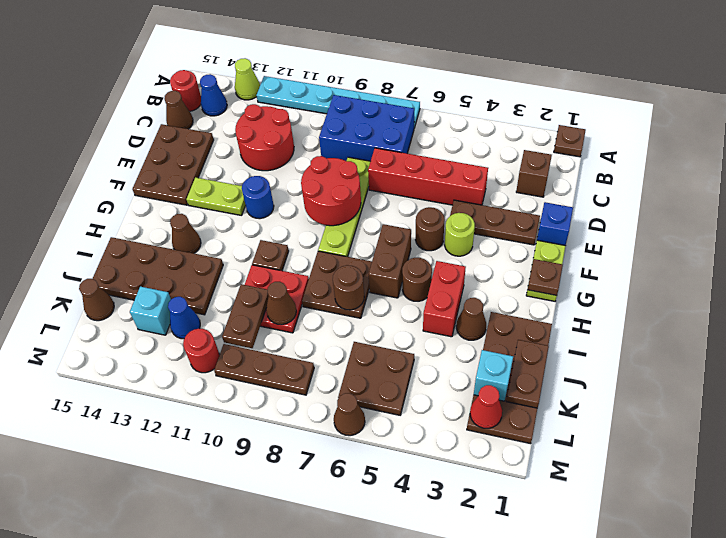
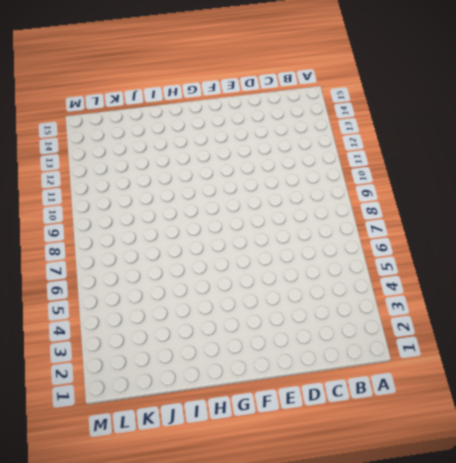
none -> brown 1x1 plate [554,125,586,157]
none -> cyan 1x6 plate [257,76,420,128]
none -> lime 1x1 cone [235,58,260,100]
none -> blue 2x3 brick [319,95,414,161]

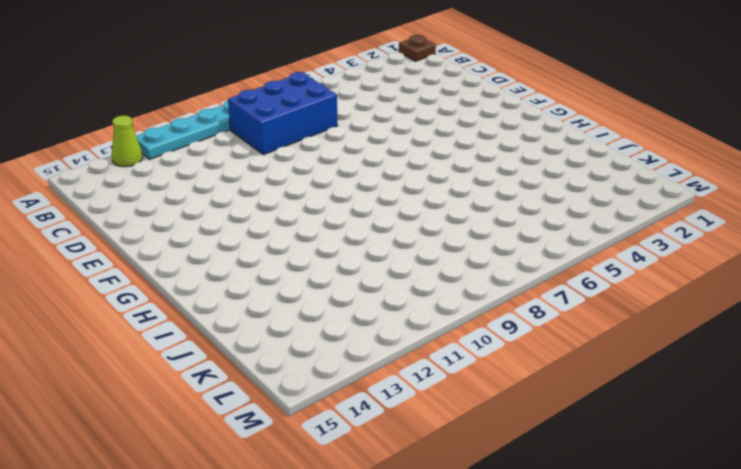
none -> blue 1x1 cone [200,74,227,116]
none -> red 1x1 round brick [170,70,201,111]
none -> brown 1x1 brick [516,150,552,197]
none -> red 2x2 round brick [235,104,294,171]

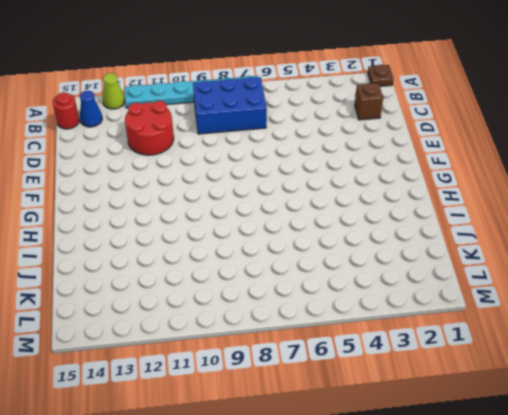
none -> brown 1x1 cone [164,91,193,129]
none -> red 1x4 brick [368,148,488,205]
none -> lime 1x4 plate [318,157,371,257]
none -> brown 2x3 plate [132,124,214,205]

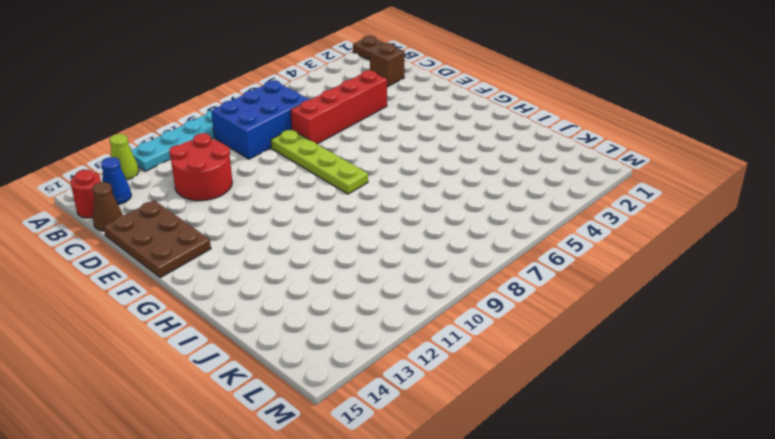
none -> blue 1x1 brick [537,202,573,246]
none -> brown 1x3 plate [450,200,540,245]
none -> lime 1x2 plate [526,240,566,301]
none -> lime 1x1 round brick [445,213,475,256]

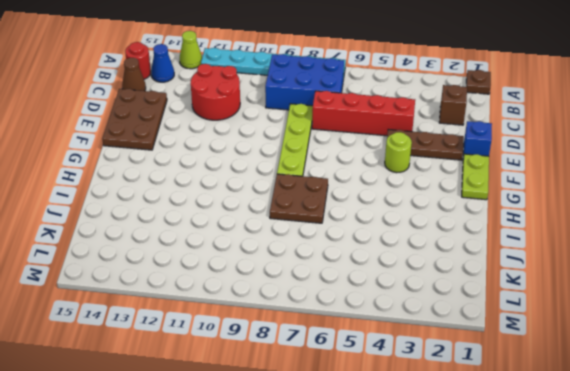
none -> brown 1x1 round brick [416,207,445,251]
none -> blue 1x1 round brick [242,176,274,219]
none -> lime 1x2 plate [187,177,246,216]
none -> brown 1x2 brick [369,224,411,298]

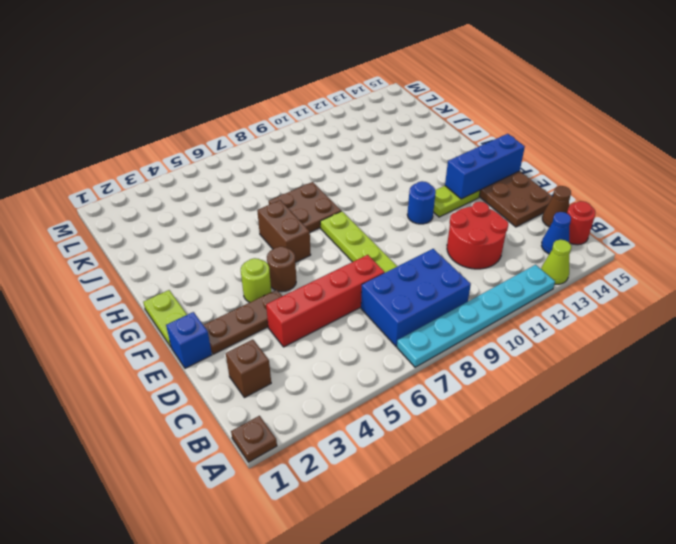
blue 1x3 brick [445,134,525,199] -> none
none -> red 1x2 brick [423,261,466,337]
none -> brown 1x1 round brick [402,258,432,301]
none -> brown 1x1 plate [252,240,289,271]
none -> brown 1x1 cone [170,214,201,253]

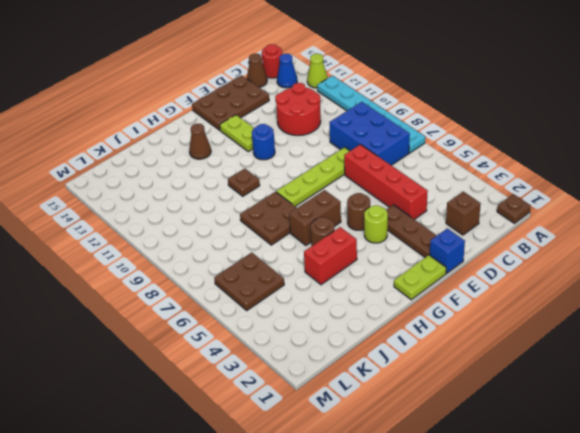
none -> brown 2x4 plate [467,312,552,444]
none -> brown 1x1 cone [456,298,486,340]
none -> red 2x2 plate [245,265,309,333]
none -> brown 2x4 plate [93,237,223,315]

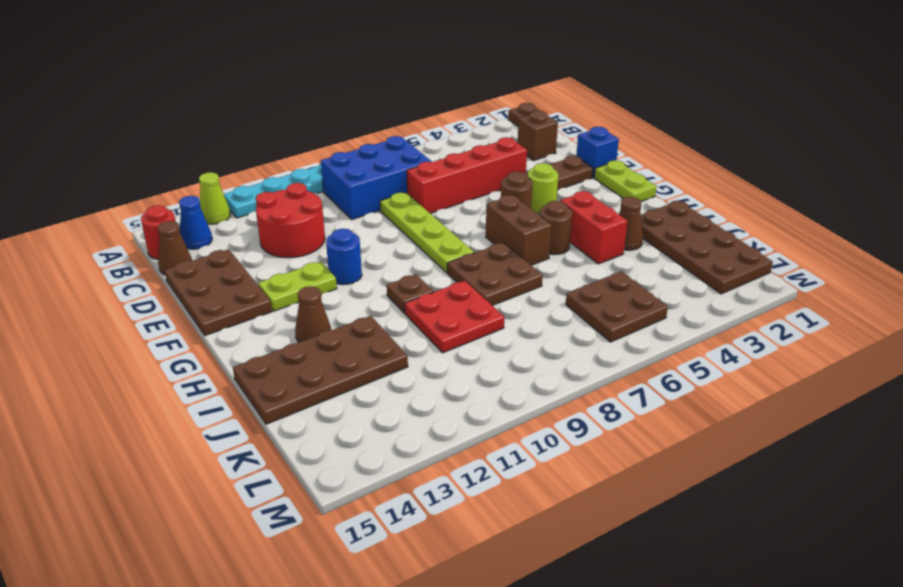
none -> blue 1x1 cone [168,297,200,339]
none -> cyan 1x1 brick [130,287,171,335]
none -> brown 1x1 cone [79,279,114,321]
none -> brown 1x3 plate [214,344,314,395]

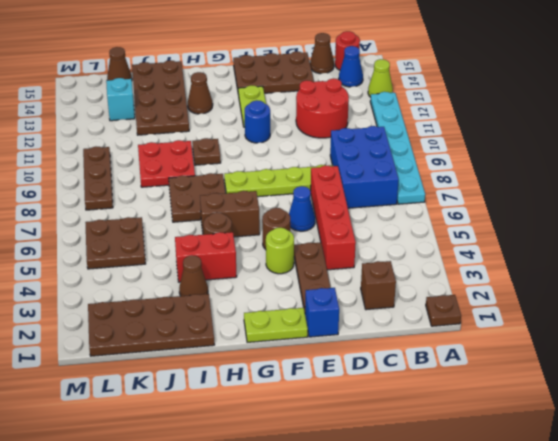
blue 1x1 cone [289,186,315,231] -> blue 1x1 cone moved to [168,297,200,339]
none -> red 1x1 round brick [183,329,220,373]
none -> brown 1x1 cone [334,393,365,436]
none -> red 2x2 round brick [301,156,361,226]
none -> brown 1x1 plate [527,259,563,295]

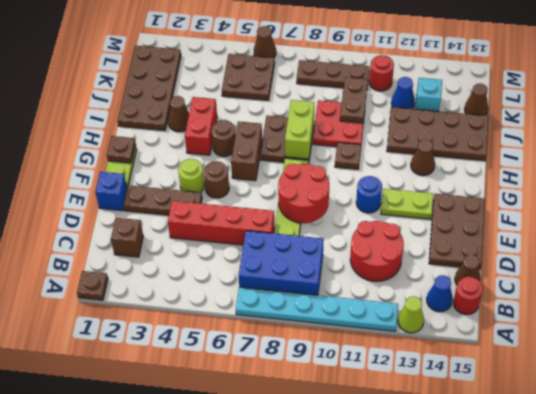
lime 1x2 brick [285,100,314,159] -> none
none -> brown 1x1 round brick [333,265,364,310]
none -> brown 1x2 plate [506,340,549,408]
none -> brown 1x1 cone [266,282,296,325]
none -> cyan 1x1 brick [474,350,513,401]

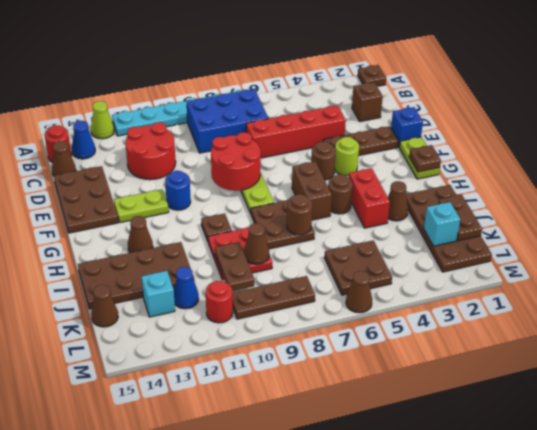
none -> red 1x1 cone [470,385,502,428]

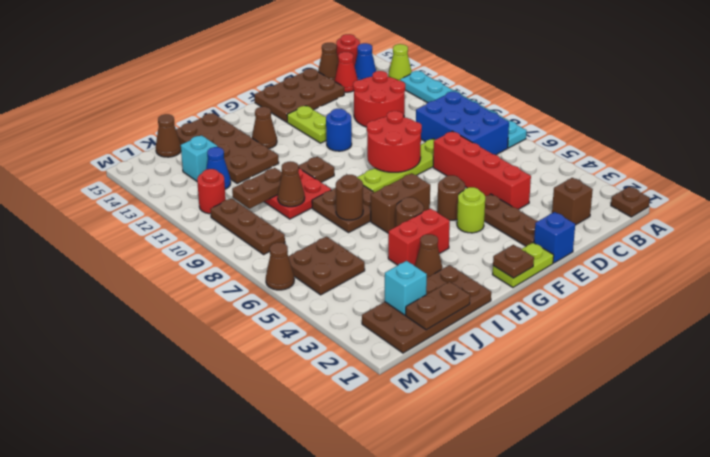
red 1x1 cone [335,52,358,92] -> red 1x1 cone moved to [470,385,502,428]

